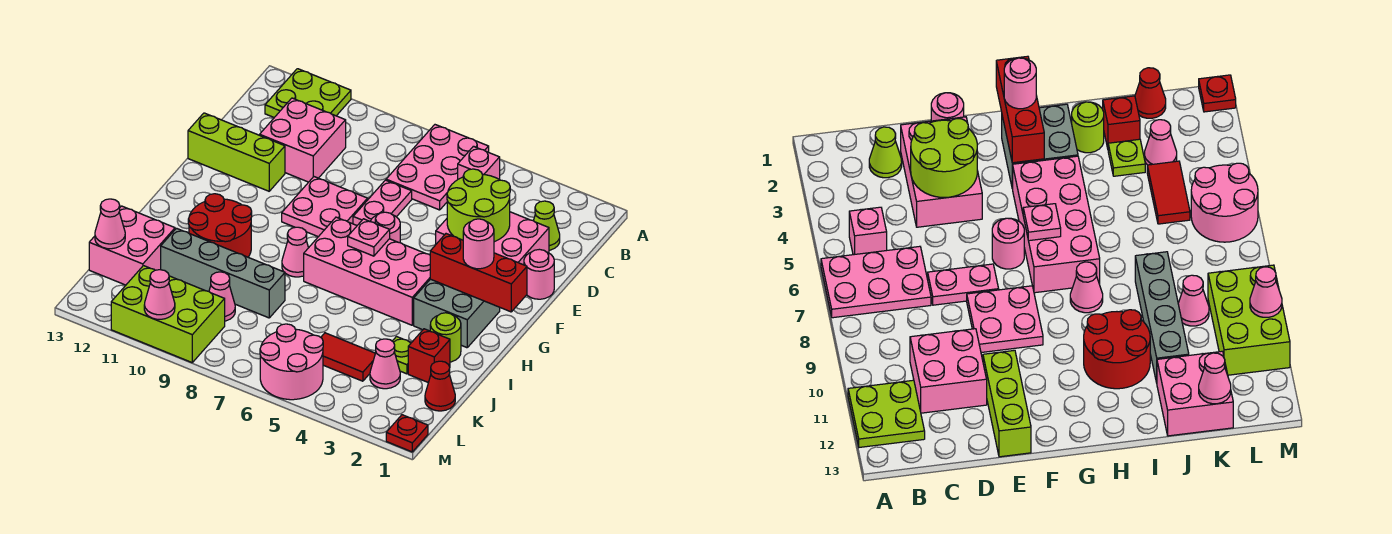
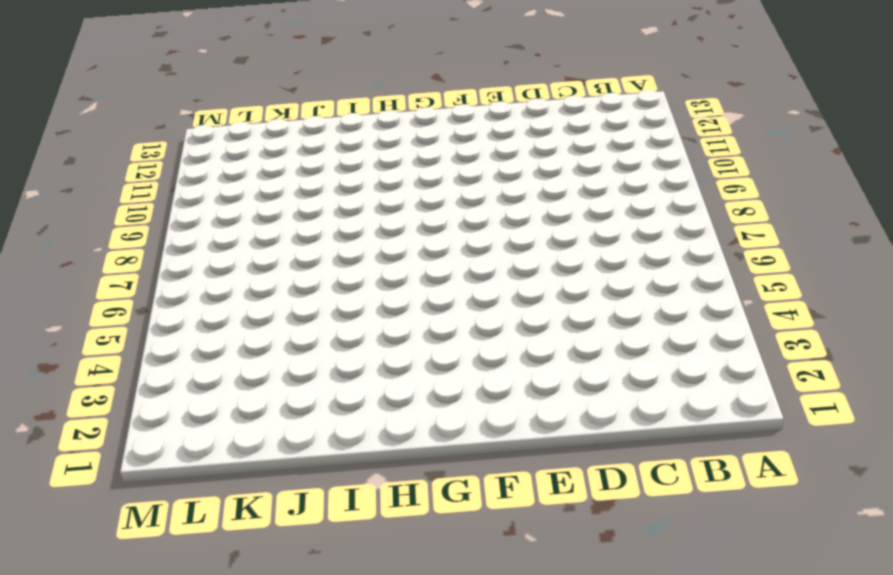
none -> pink 2x3 plate [386,125,489,210]
none -> lime 2x2 plate [265,69,351,117]
none -> pink 1x1 brick [458,146,500,180]
none -> lime 1x1 cone [533,201,560,250]

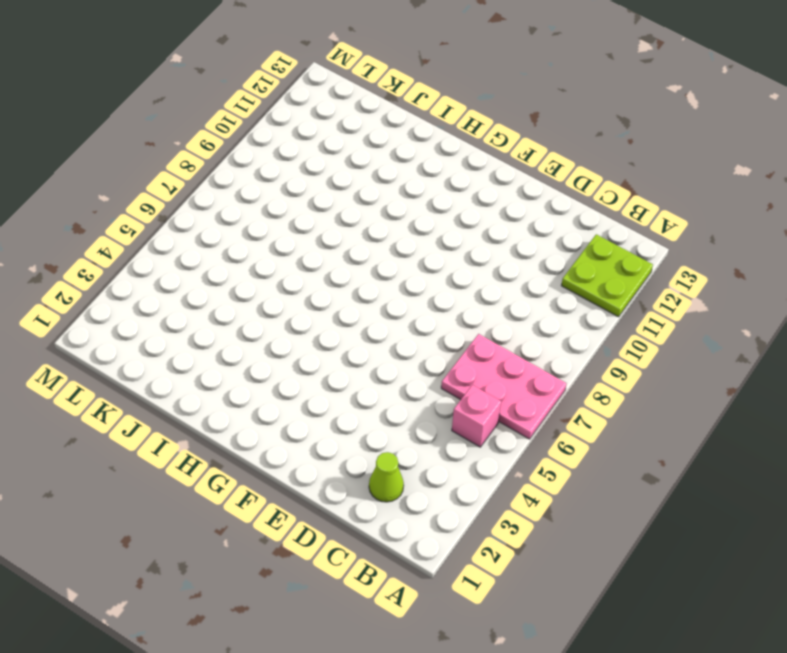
none -> pink 2x2 brick [260,98,346,182]
none -> pink 2x3 brick [436,212,549,265]
none -> pink 1x2 plate [353,180,412,225]
none -> pink 1x1 round brick [524,249,554,299]

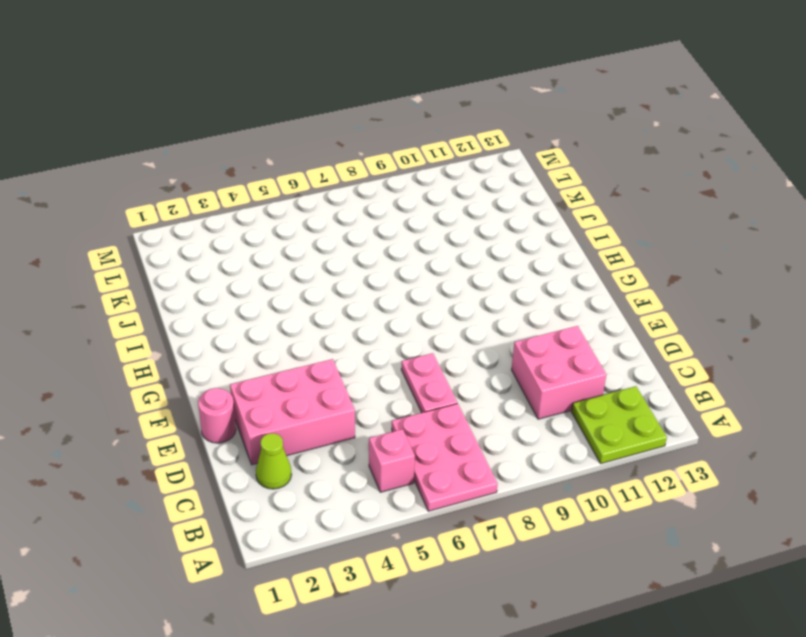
none -> pink 2x2 plate [282,177,368,237]
none -> lime 1x3 brick [188,113,285,191]
none -> pink 1x1 round brick [370,212,400,243]
none -> grey 2x2 brick [414,279,500,348]

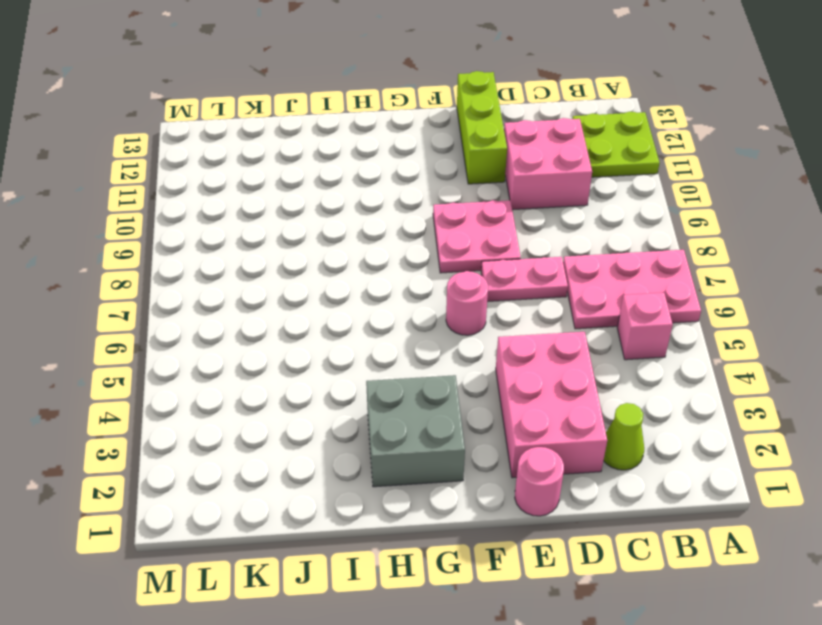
none -> pink 2x4 brick [304,217,430,325]
none -> pink 1x1 cone [282,227,308,277]
none -> red 2x2 round brick [188,194,252,257]
none -> lime 1x1 round brick [430,313,461,362]

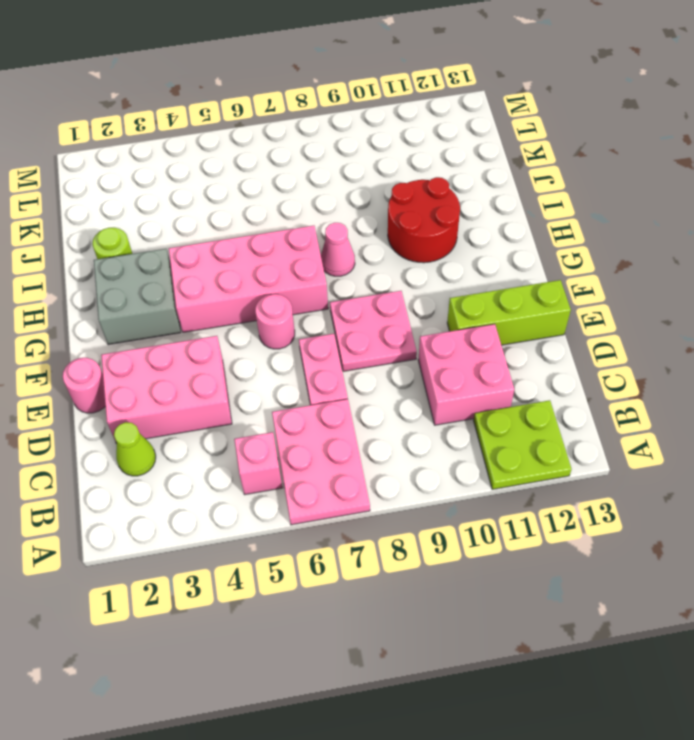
none -> red 1x1 brick [408,329,450,383]
none -> lime 1x1 plate [393,337,411,374]
none -> grey 1x4 brick [161,228,285,318]
none -> pink 2x2 brick [89,206,175,285]

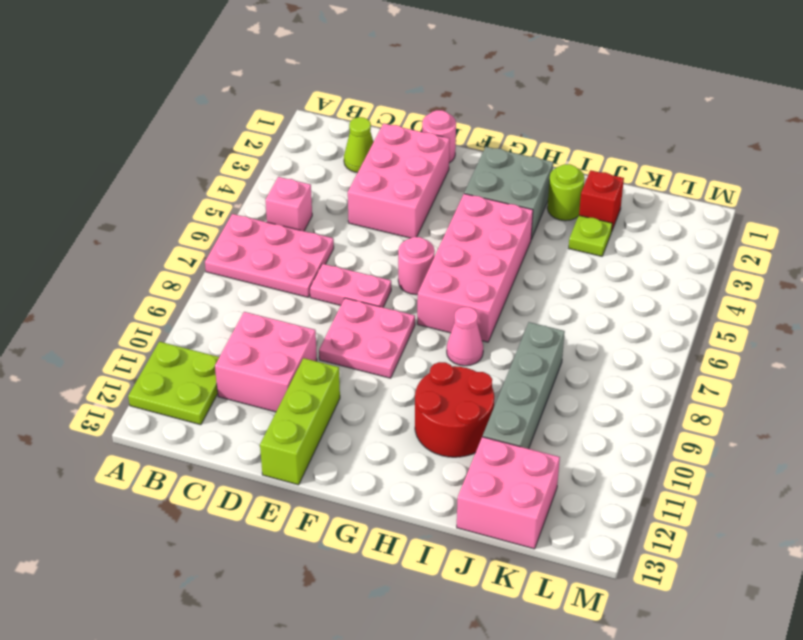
none -> red 1x1 cone [425,361,455,411]
none -> pink 1x1 cone [370,339,400,389]
none -> red 1x2 tile [321,333,375,381]
none -> pink 1x1 cone [209,272,235,321]

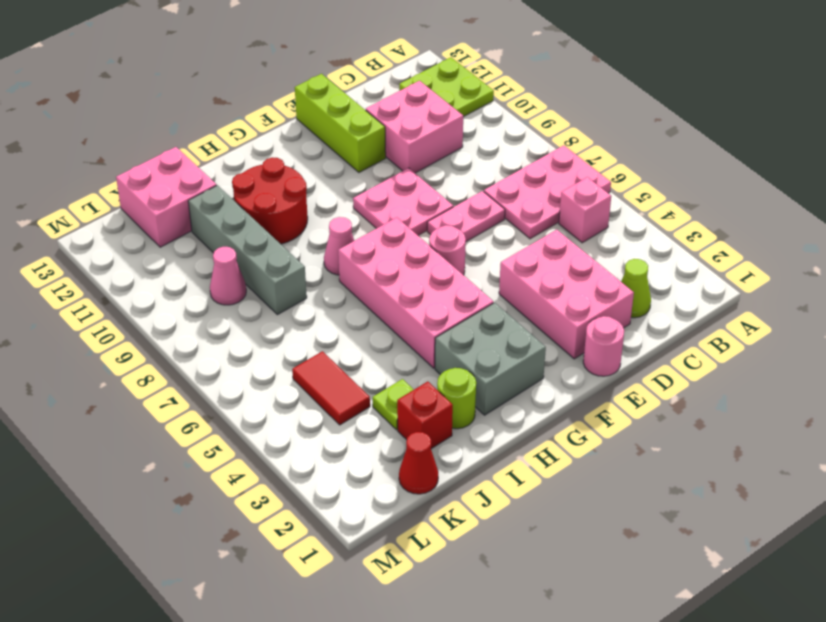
none -> pink 1x1 cone [370,339,400,389]
none -> pink 2x2 round brick [260,324,323,400]
none -> lime 2x3 brick [111,266,225,362]
none -> red 1x1 plate [386,415,428,452]

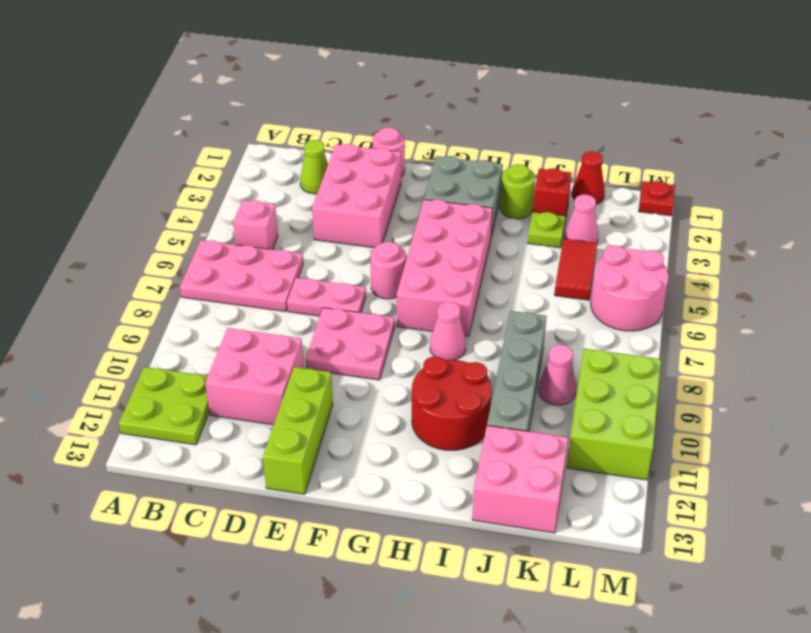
none -> lime 2x2 round brick [447,169,510,242]
none -> red 1x3 brick [430,234,527,312]
none -> pink 1x1 plate [348,219,390,256]
none -> pink 1x1 cone [95,199,125,249]

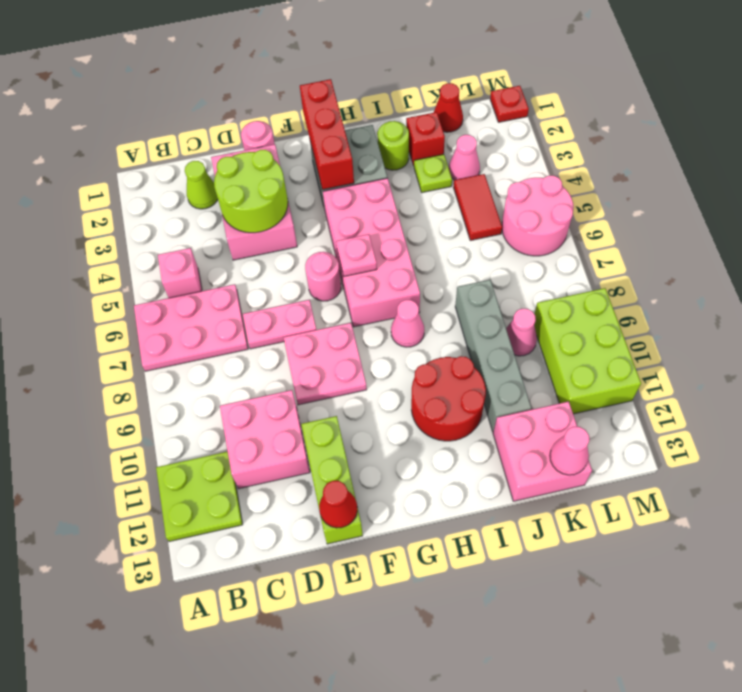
red 1x1 cone [319,481,357,528] -> none
none -> pink 1x1 cone [144,270,175,319]
none -> pink 1x1 round brick [463,219,494,269]

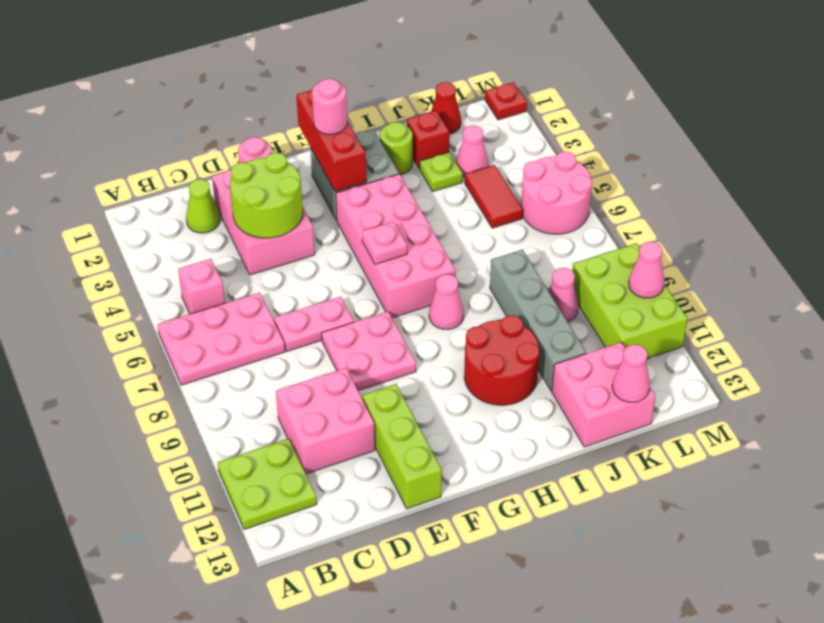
none -> pink 1x1 round brick [370,212,400,243]

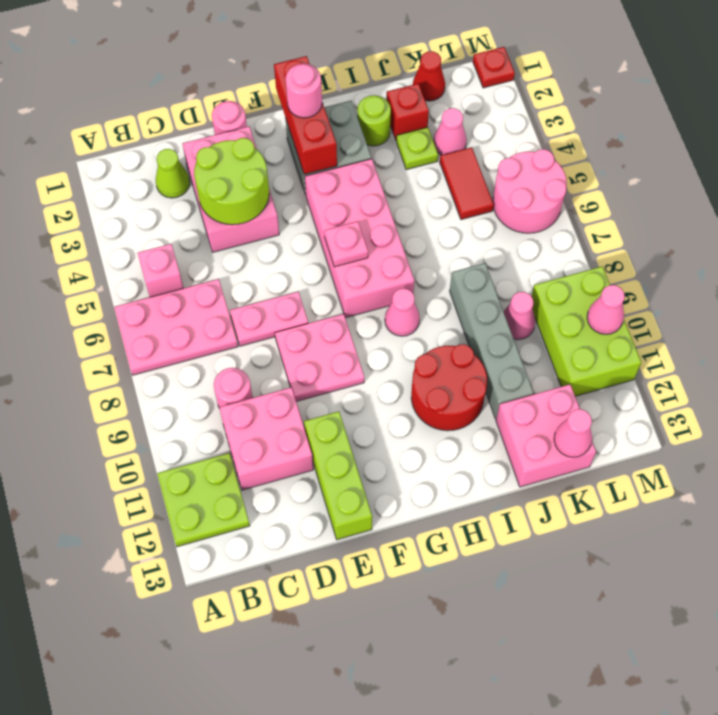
pink 1x1 round brick [214,368,253,407] -> pink 1x1 round brick moved to [370,212,400,243]

